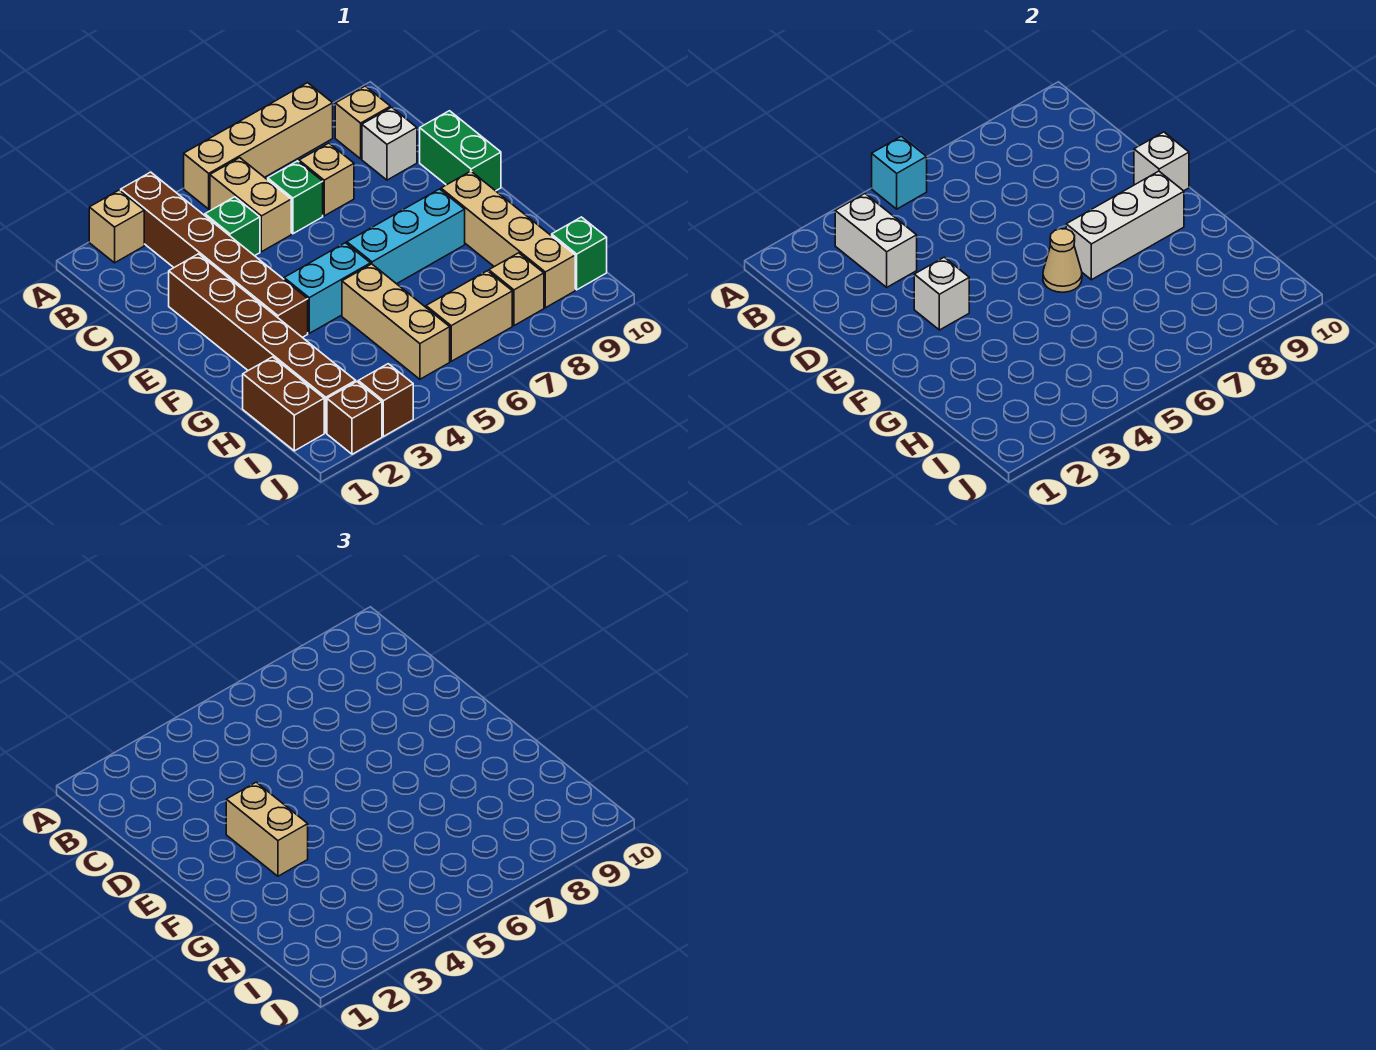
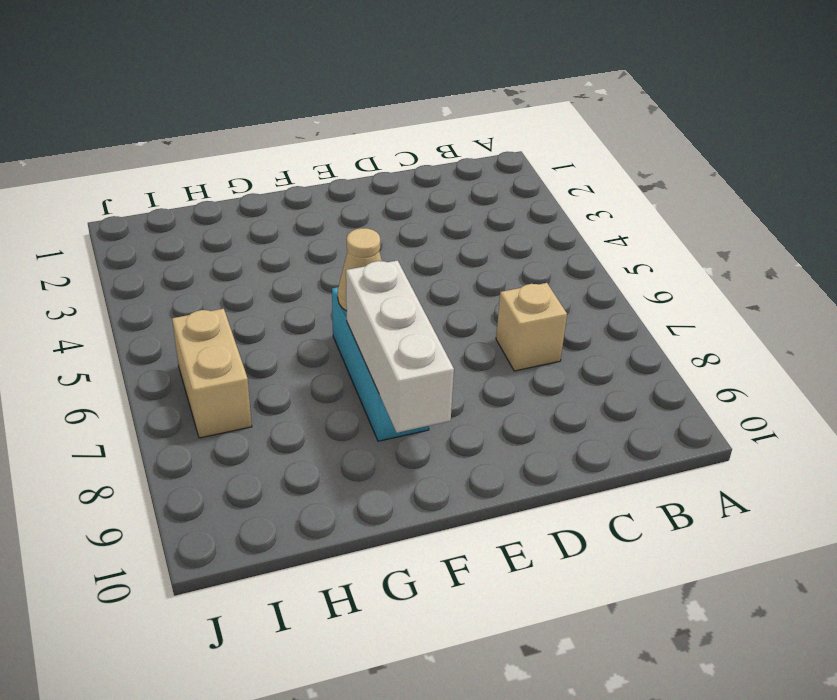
none -> tan 1x1 brick [89,190,144,263]
none -> brown 1x6 brick [121,172,308,337]
none -> tan 1x4 brick [184,83,333,209]

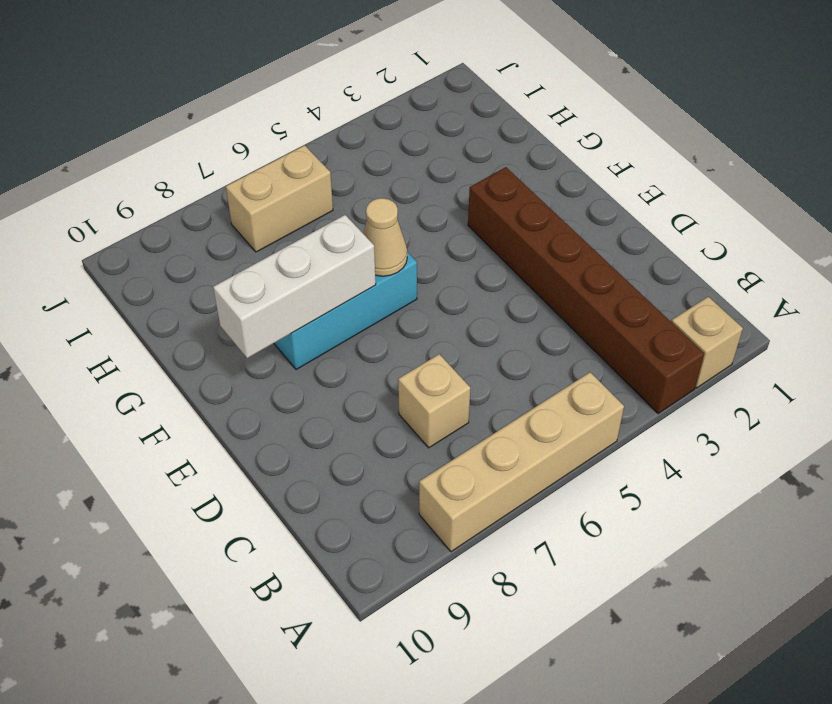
none -> tan 1x2 brick [210,158,291,252]
none -> tan 1x1 brick [335,86,390,159]
none -> green 1x1 brick [205,197,260,256]

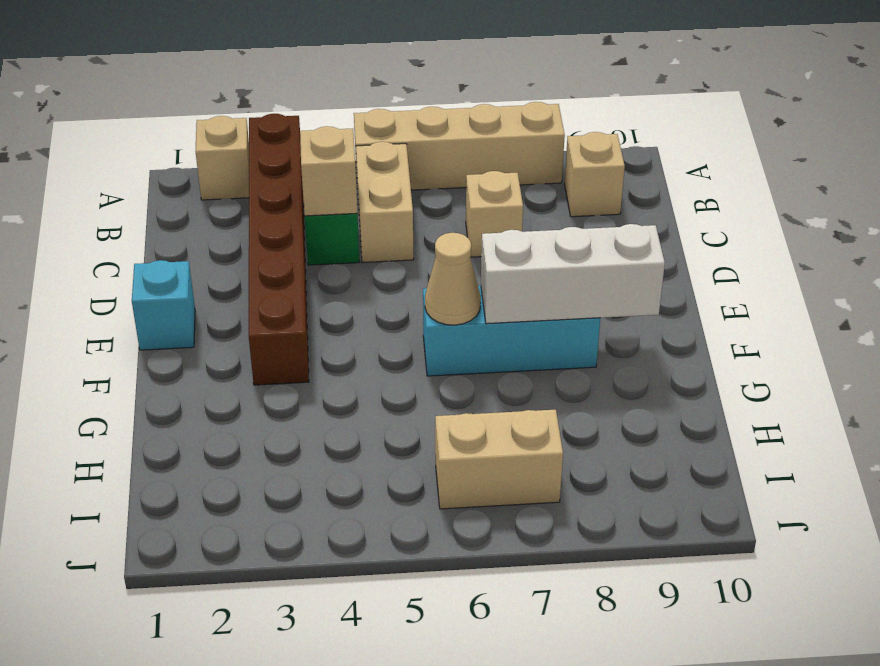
tan 1x1 brick [300,126,357,216] -> tan 1x1 brick moved to [489,253,544,326]
cyan 1x1 brick [132,260,195,350] -> cyan 1x1 brick moved to [872,136,927,209]
none -> green 1x1 brick [268,161,323,234]
none -> white 1x1 brick [362,107,417,180]
none -> brown 1x6 brick [169,254,356,433]

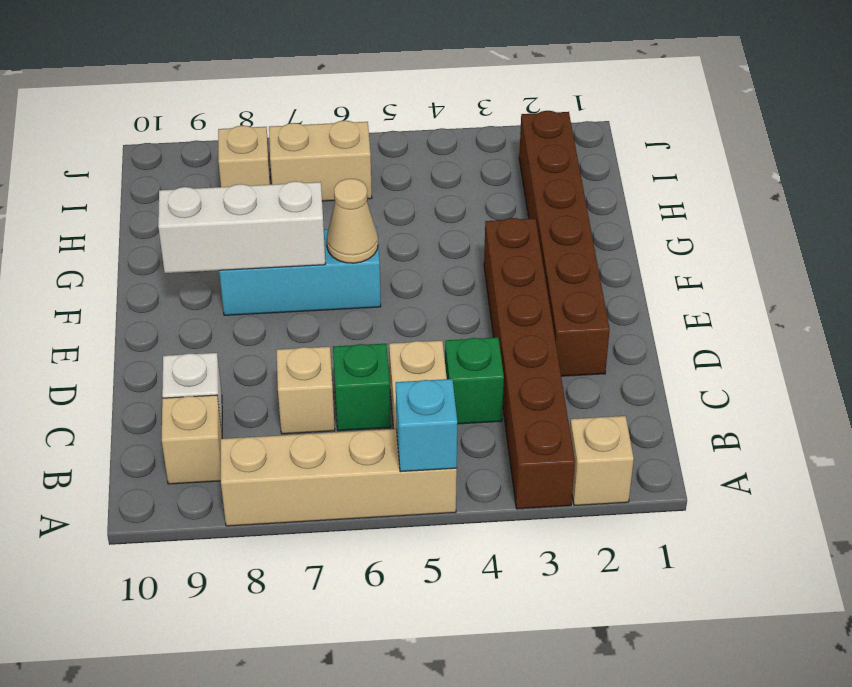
none -> green 1x2 brick [420,111,501,191]
none -> cyan 1x2 brick [284,243,371,333]
none -> tan 1x4 brick [441,171,575,308]

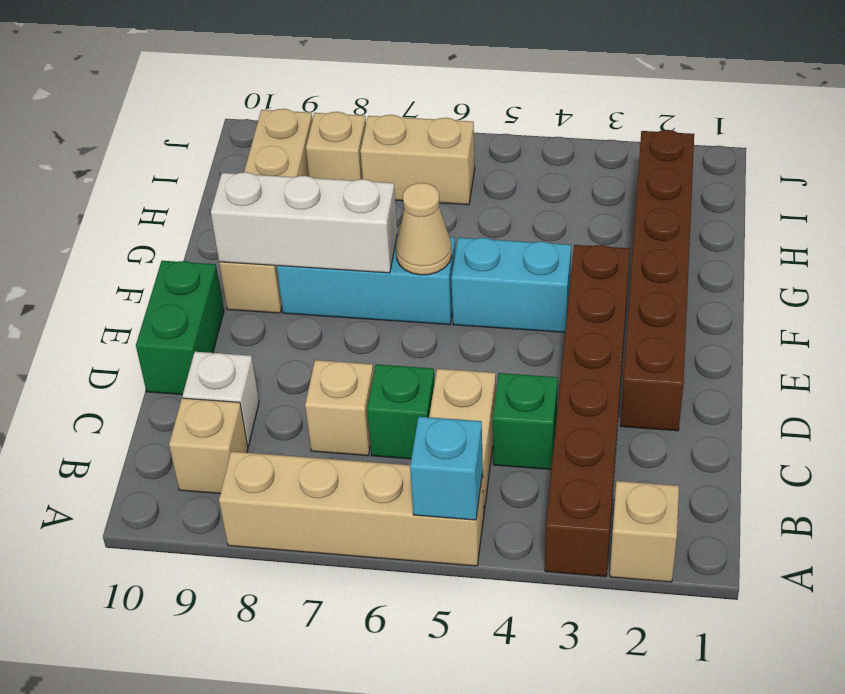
none -> tan 1x3 brick [342,264,450,379]
none -> brown 1x2 brick [243,357,324,451]
none -> green 1x1 brick [552,217,607,290]

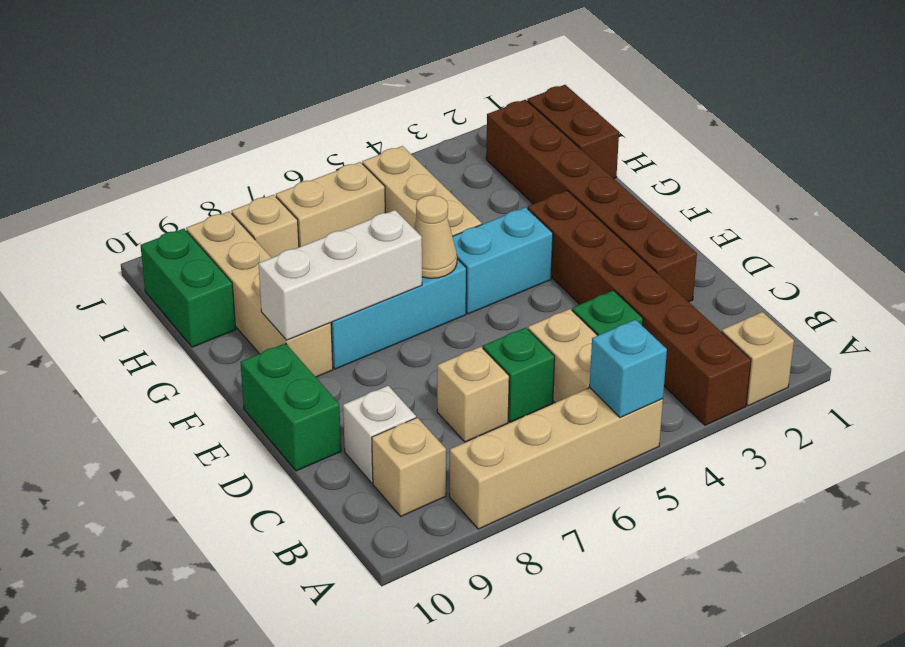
green 1x2 brick [141,229,236,347] -> green 1x1 brick [552,217,607,290]
none -> brown 1x1 brick [327,382,382,454]
none -> brown 1x1 brick [358,364,413,436]
none -> white 1x2 brick [835,194,917,287]

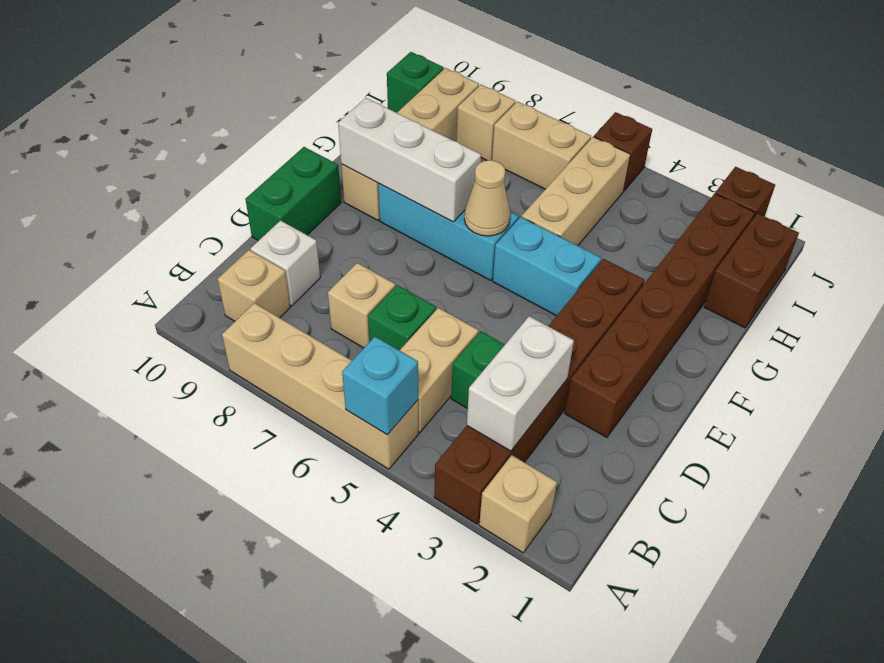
brown 1x1 brick [594,112,652,191] -> brown 1x1 brick moved to [358,364,413,436]
none -> white 1x1 brick [914,257,969,330]
none -> white 1x1 brick [1134,132,1189,191]
none -> tan 1x2 brick [226,782,308,876]

